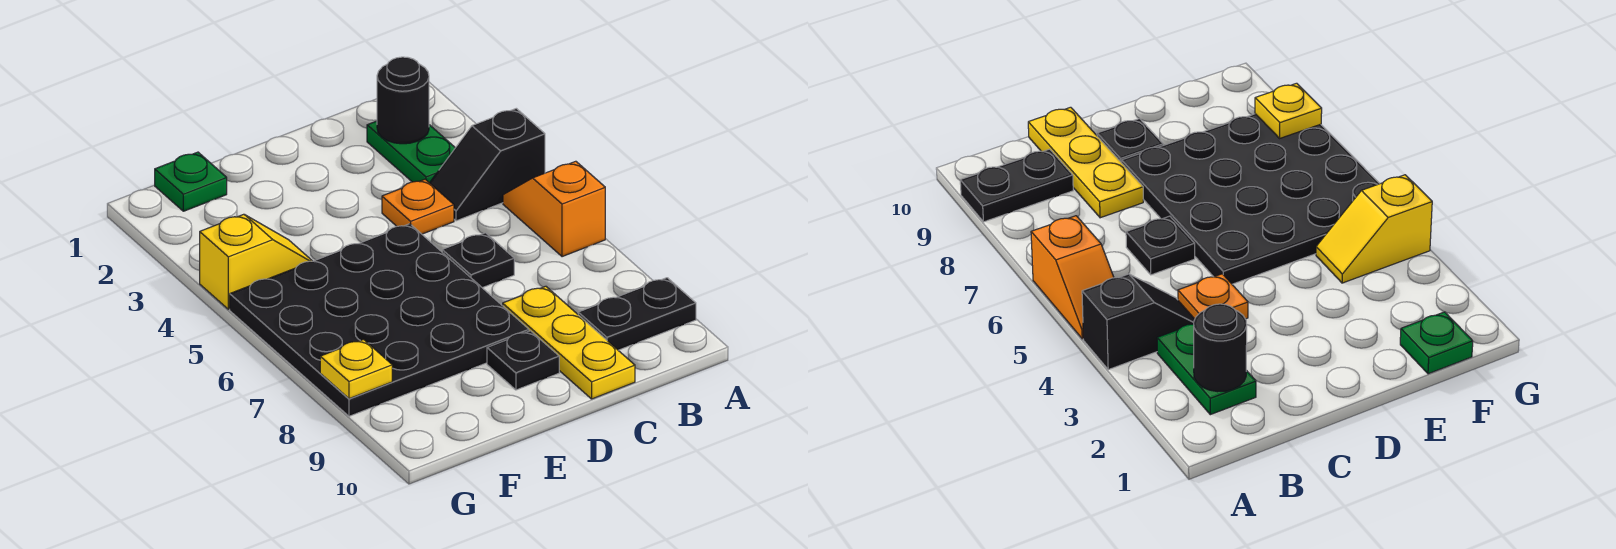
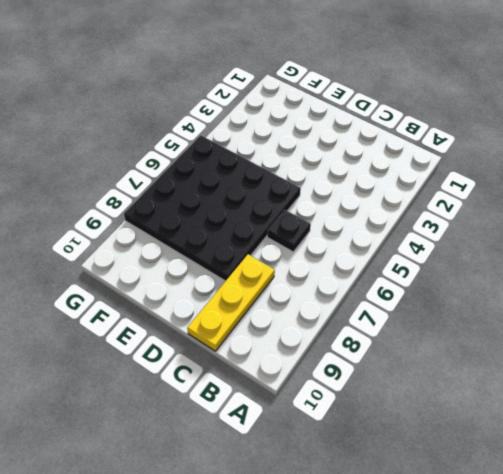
none -> black 1x2 slope [430,108,545,221]
none -> orange 1x2 slope [503,161,605,257]
none -> black 1x2 plate [578,278,696,350]

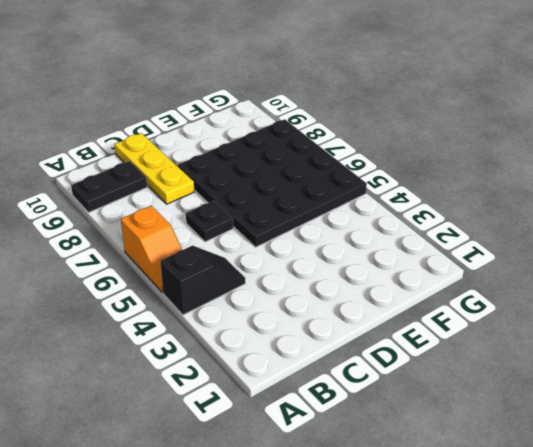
none -> green 1x2 plate [367,121,455,183]
none -> orange 1x1 plate [382,179,454,234]
none -> black 1x1 plate [487,331,559,390]

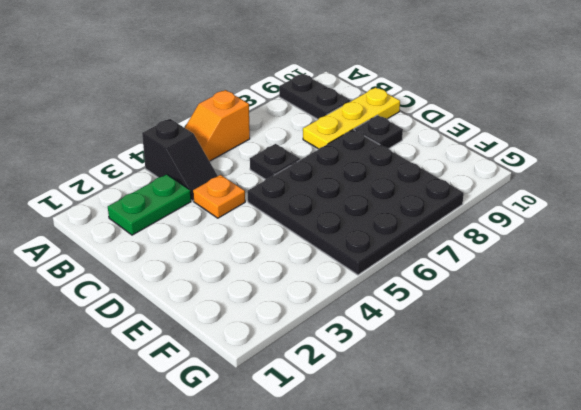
none -> green 1x1 plate [155,152,227,211]
none -> yellow 1x2 slope [200,214,312,309]
none -> black 1x1 round brick [377,57,429,144]

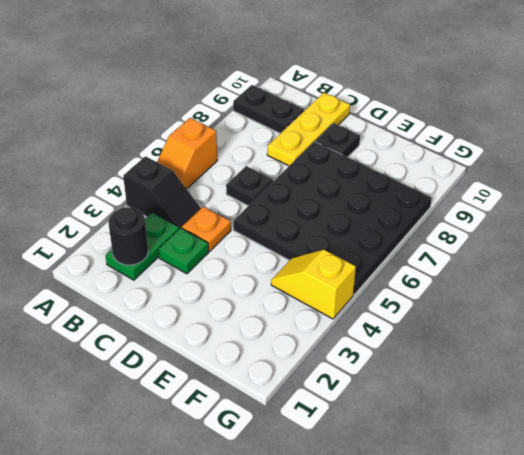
green 1x1 plate [158,228,209,274] -> green 1x1 plate moved to [155,152,227,211]
none -> yellow 1x1 plate [320,340,392,399]

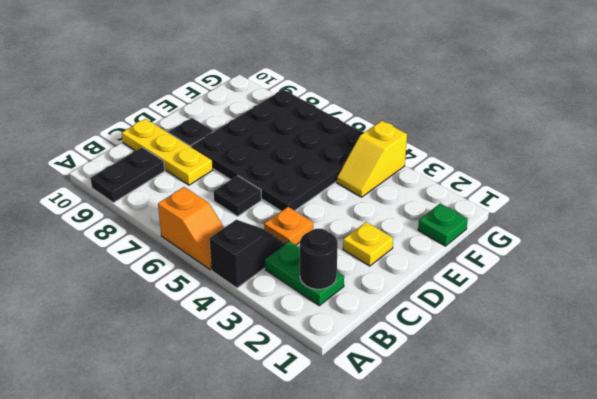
yellow 1x1 plate [343,222,393,266] -> yellow 1x1 plate moved to [320,340,392,399]

